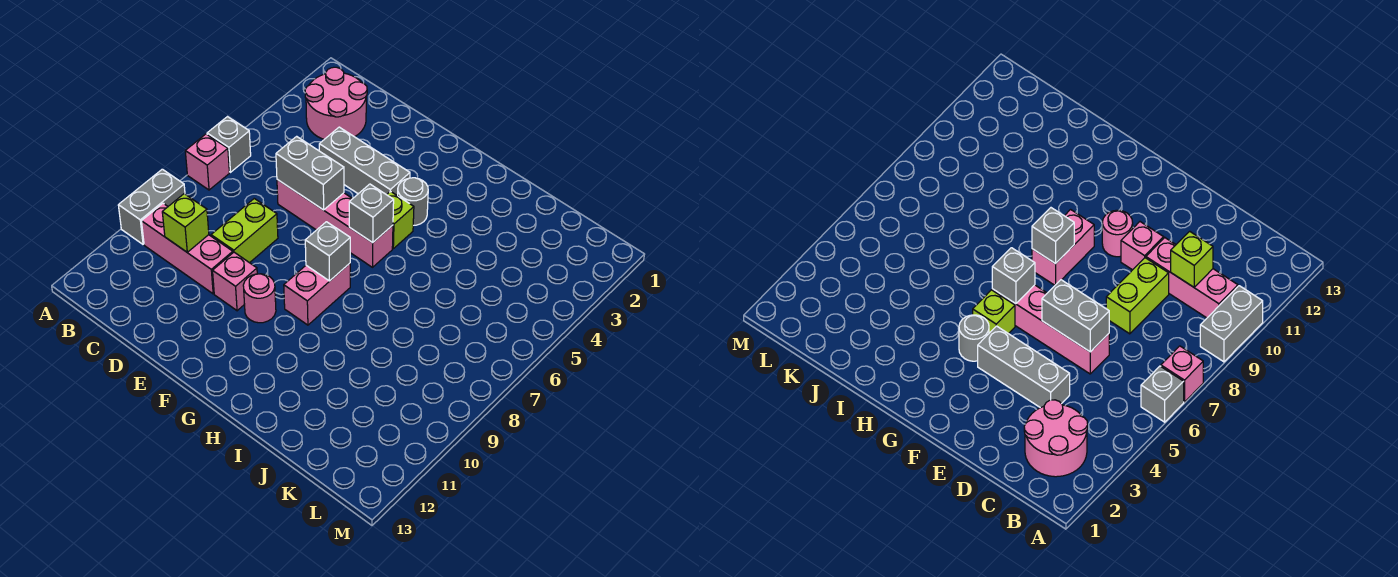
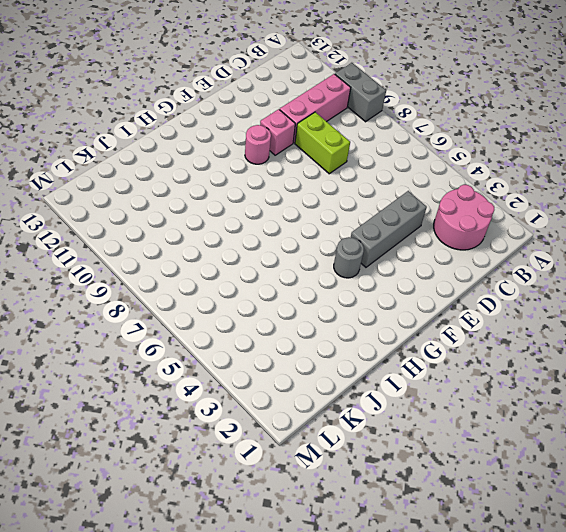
none -> grey 1x1 brick [207,117,251,172]
none -> pink 1x1 brick [185,134,229,190]
none -> pink 1x4 brick [277,180,393,267]

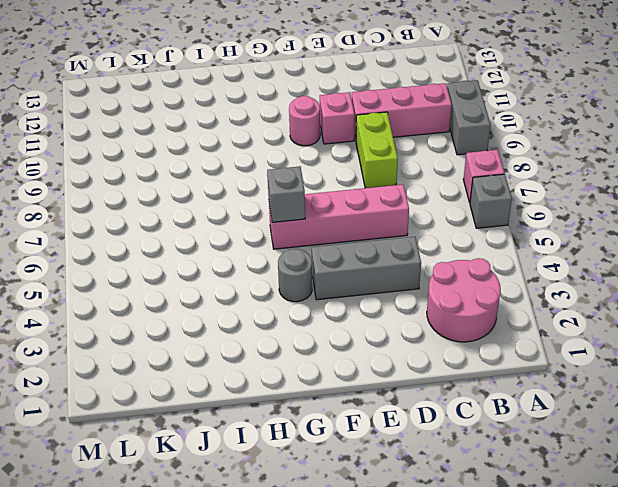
none -> lime 1x1 brick [387,191,414,249]
none -> pink 1x2 brick [284,263,350,325]
none -> lime 1x1 brick [162,194,209,252]

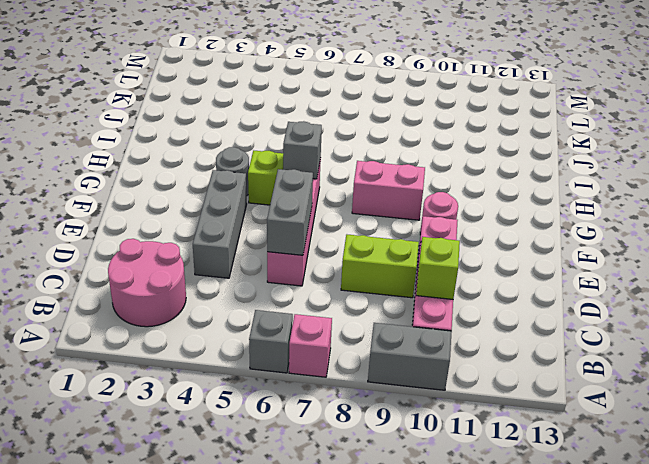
none -> grey 1x1 brick [305,222,350,281]

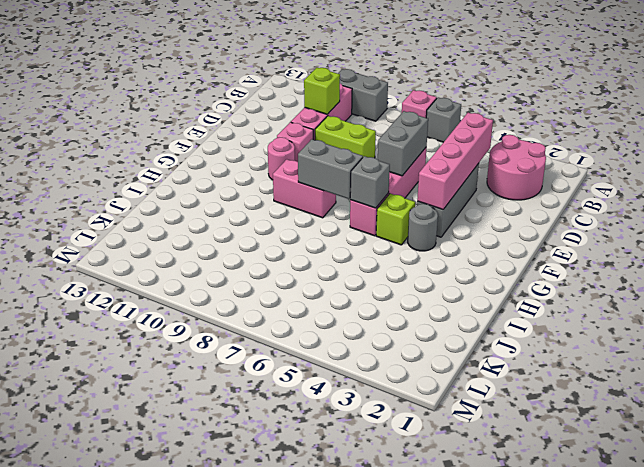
pink 1x4 brick [417,113,493,210] -> none
grey 1x2 brick [298,139,363,199] -> grey 1x1 brick [305,222,350,281]

